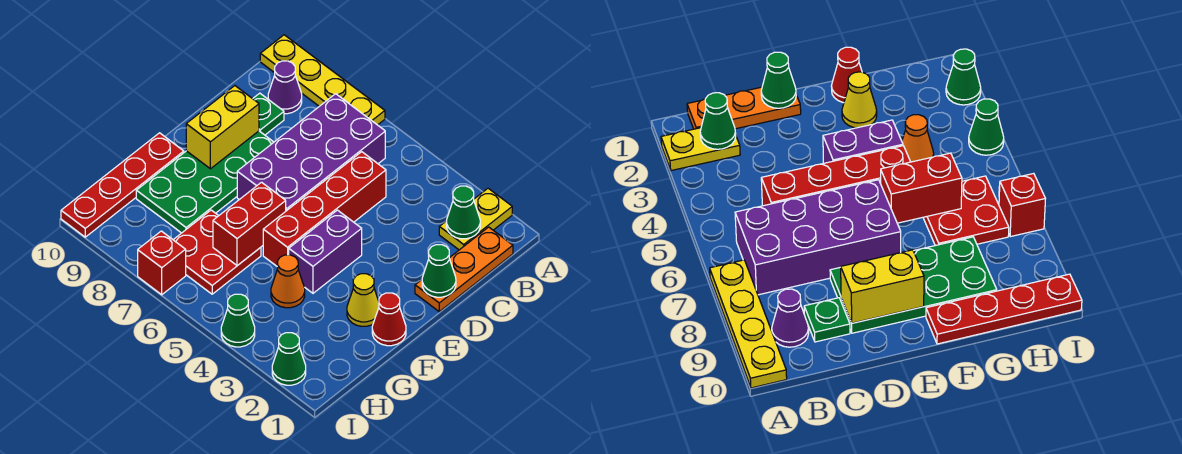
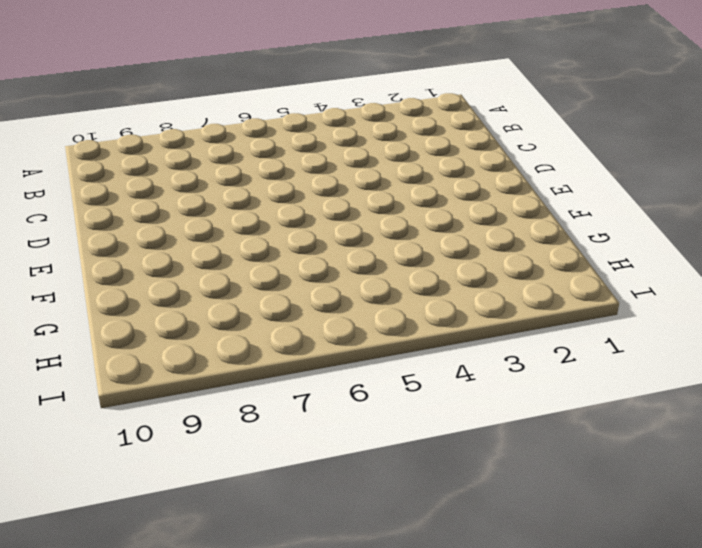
none -> yellow 1x2 plate [439,188,512,250]
none -> yellow 1x4 plate [260,35,385,125]
none -> orange 1x3 plate [415,227,513,312]

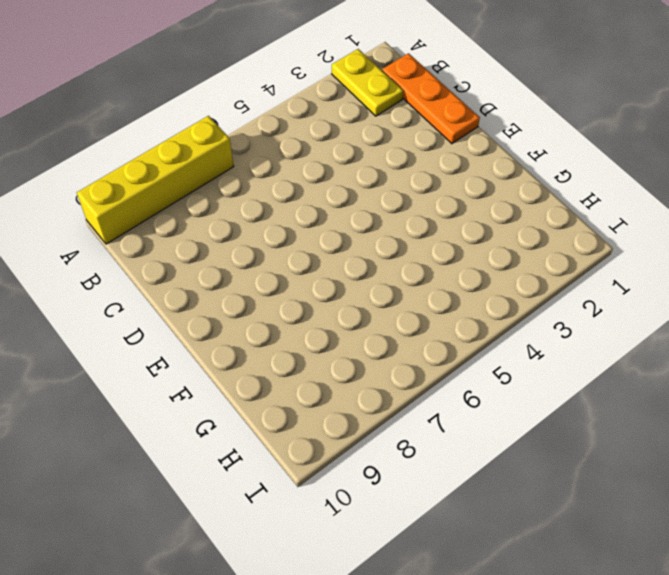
yellow 1x4 brick [77,116,234,244] -> yellow 1x4 plate [260,35,385,125]
none -> purple 2x4 brick [237,94,385,211]
none -> purple 1x1 cone [268,61,302,114]
none -> red 1x4 brick [263,152,386,266]

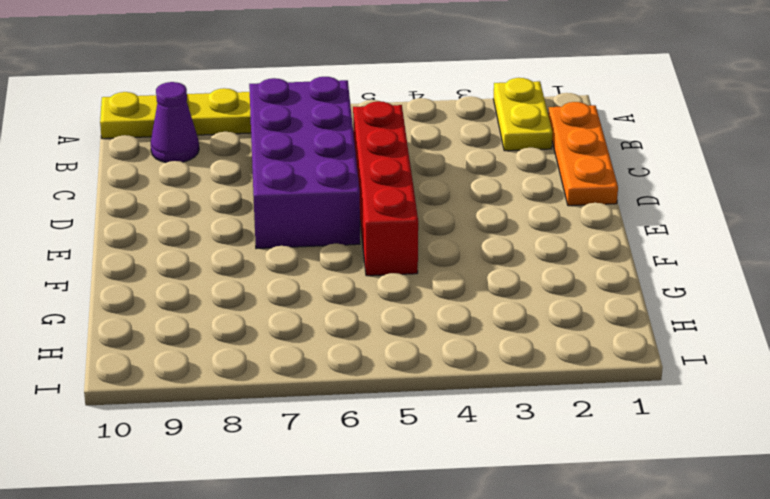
none -> green 1x1 plate [253,93,284,135]
none -> green 2x4 plate [136,131,274,233]
none -> purple 1x2 brick [289,210,362,293]

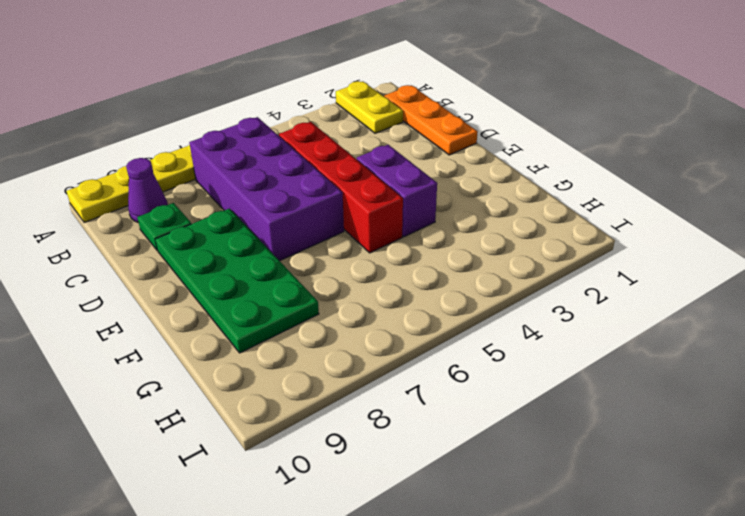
none -> red 1x1 cone [372,293,406,346]
none -> yellow 1x1 cone [347,274,379,326]
none -> red 1x4 plate [61,133,184,237]

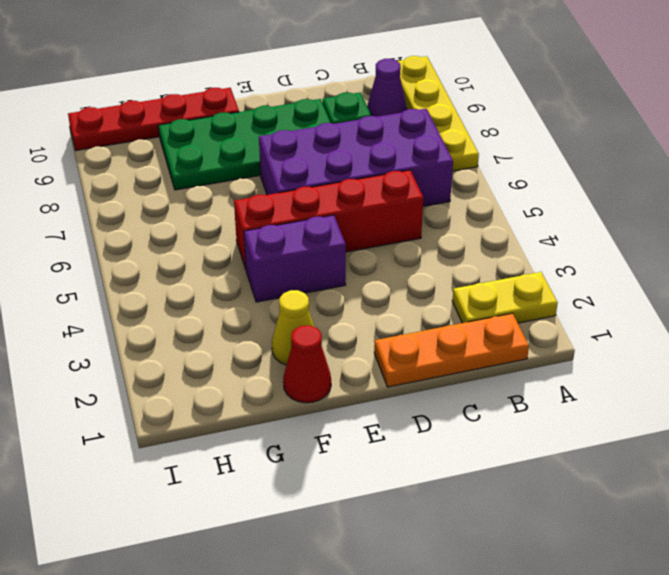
none -> orange 1x1 cone [271,255,305,308]
none -> red 2x2 plate [174,210,261,294]
none -> green 1x1 cone [272,333,306,385]

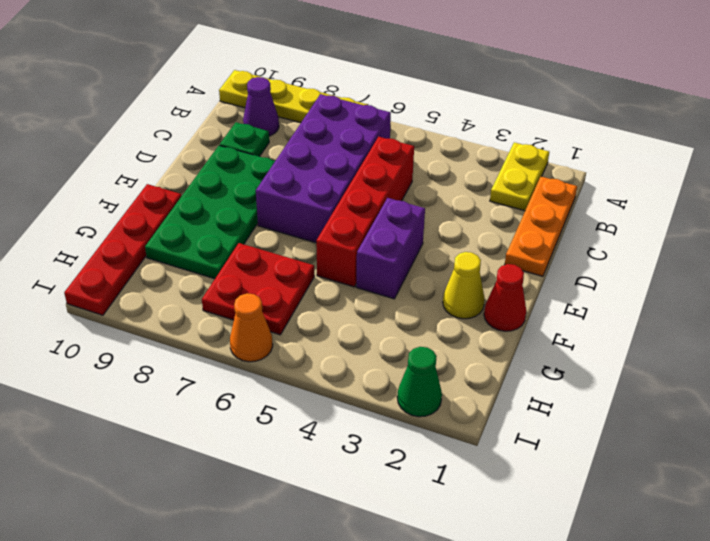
orange 1x1 cone [230,293,273,362] -> orange 1x1 cone moved to [271,255,305,308]
none -> green 1x1 cone [221,294,255,347]
none -> red 1x1 brick [138,231,186,295]
none -> green 1x1 cone [447,186,480,239]

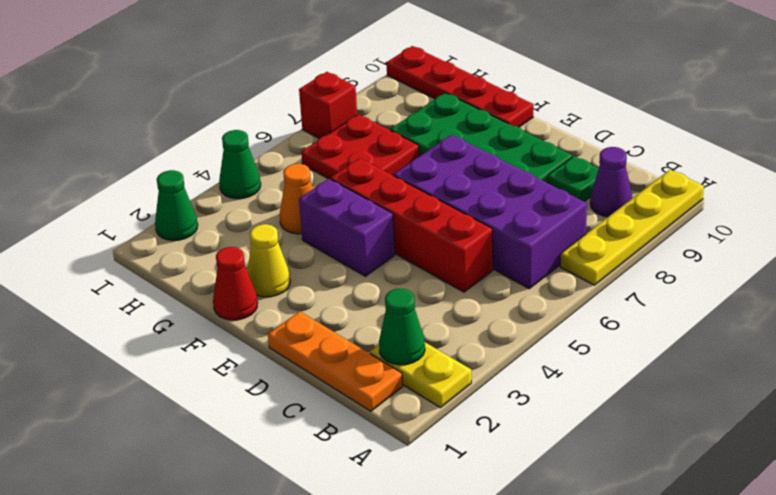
none -> green 1x1 cone [422,245,456,297]
none -> yellow 1x2 brick [186,86,259,169]
none -> red 1x2 brick [213,182,286,266]

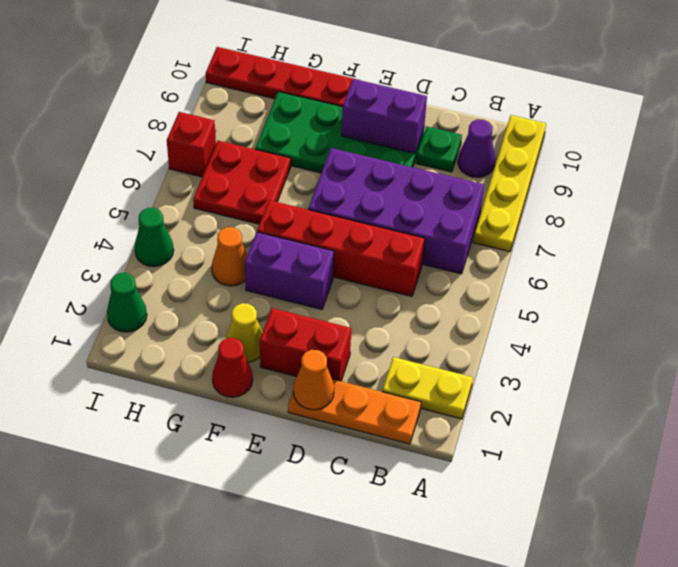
orange 1x1 cone [293,350,334,410] -> green 1x1 cone [422,245,456,297]
red 1x2 brick [260,308,351,381] -> red 1x2 brick moved to [213,182,286,266]
purple 1x2 brick [342,79,427,153] -> yellow 1x2 brick [186,86,259,169]
none -> green 1x1 cone [447,186,480,239]

